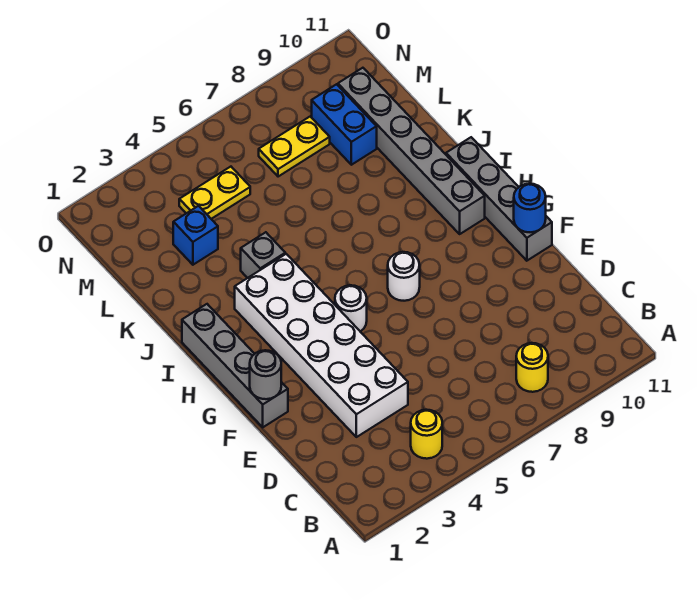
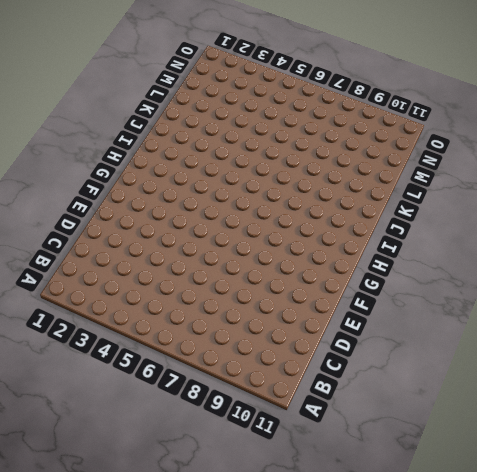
none -> yellow 1x1 round brick [411,410,442,459]
none -> yellow 1x1 round brick [516,343,548,392]
none -> white 2x6 brick [235,254,408,437]

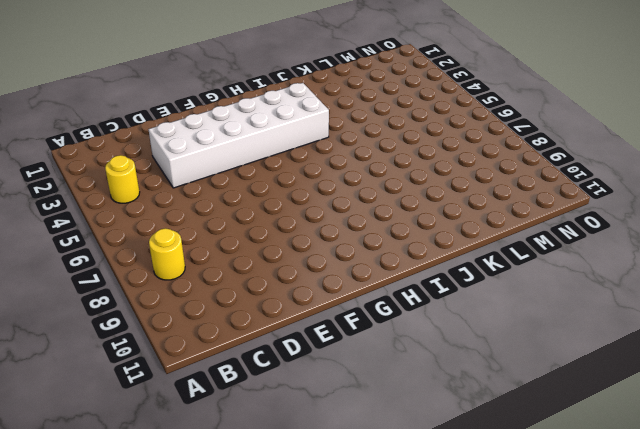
none -> grey 1x4 brick [182,304,288,427]
none -> grey 1x4 brick [446,137,552,261]
none -> white 1x1 round brick [335,285,367,331]

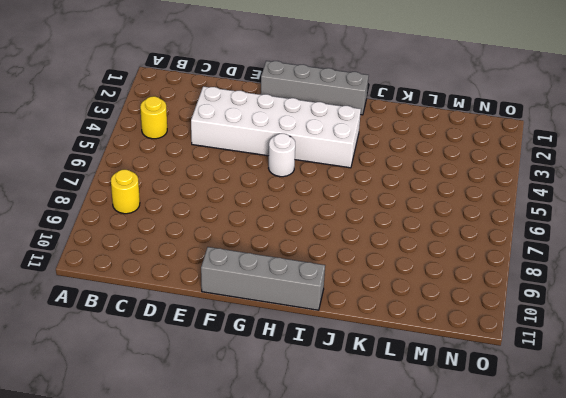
none -> white 1x1 round brick [388,252,420,301]
none -> grey 1x6 brick [338,68,485,234]
none -> grey 1x1 brick [241,232,285,278]

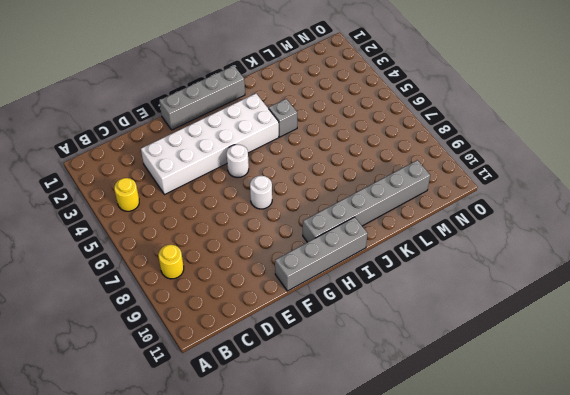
none -> blue 1x1 brick [173,206,218,265]
none -> blue 1x2 brick [312,84,377,165]
none -> yellow 1x2 plate [179,167,250,219]

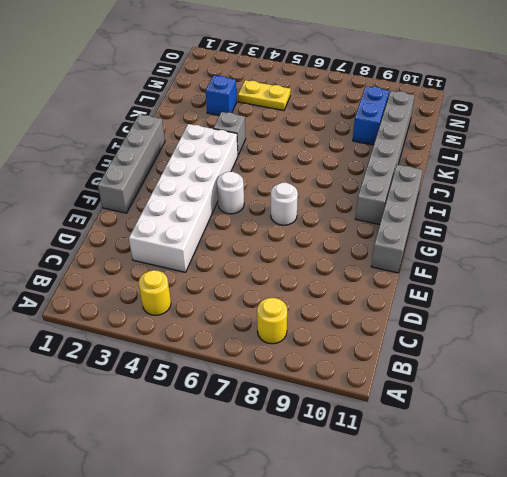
none -> yellow 1x2 plate [259,117,330,177]
none -> grey 1x1 round brick [250,350,281,399]
none -> blue 1x1 round brick [514,184,546,232]

